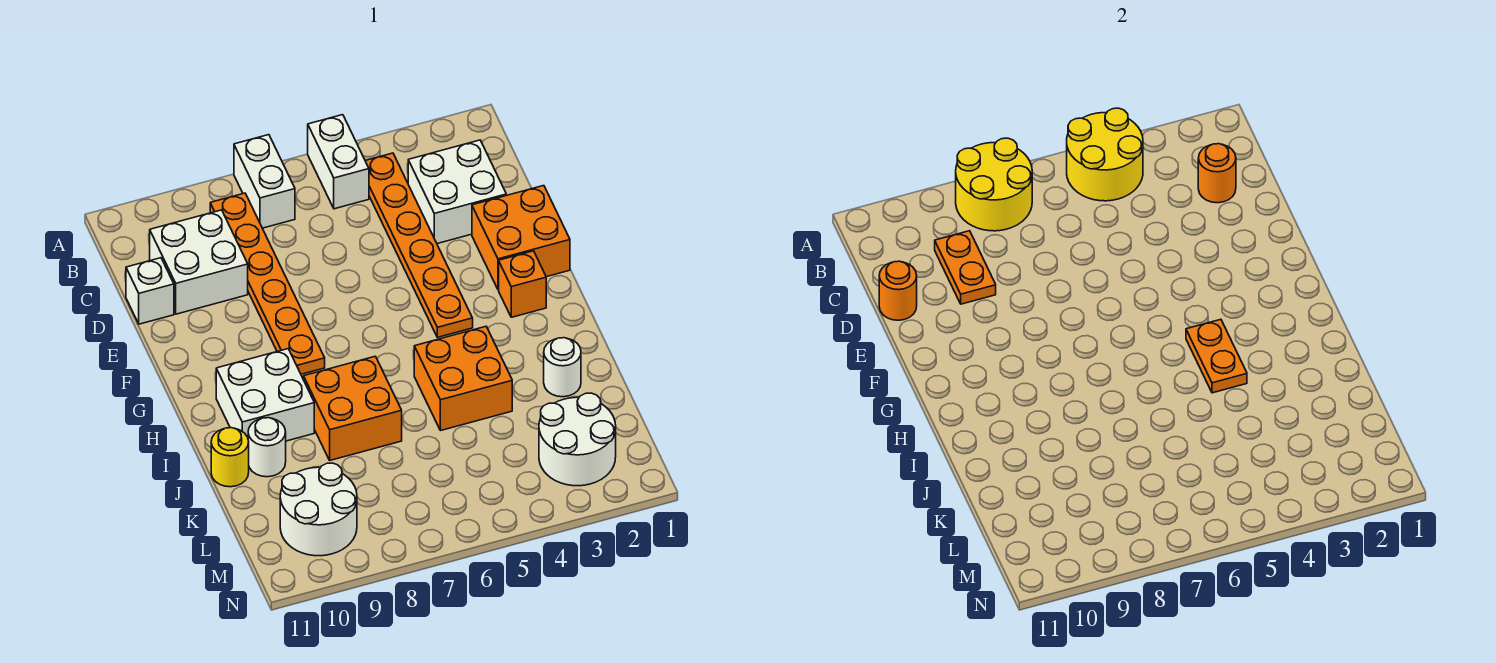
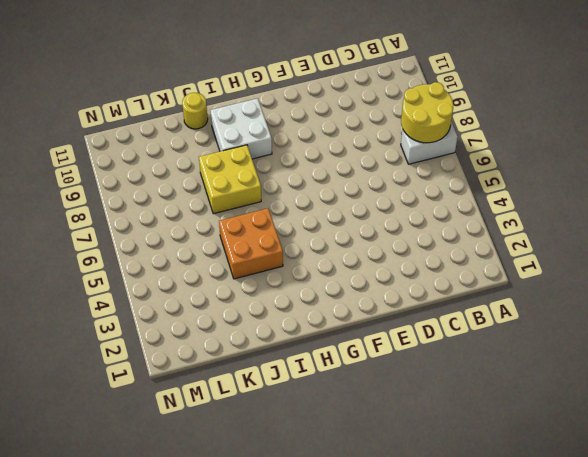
yellow 2x2 brick [199,145,261,214] -> orange 2x2 brick [304,356,402,460]
none -> white 1x2 brick [308,115,369,209]
none -> orange 1x6 plate [365,153,473,337]
none -> orange 1x6 plate [210,193,325,374]

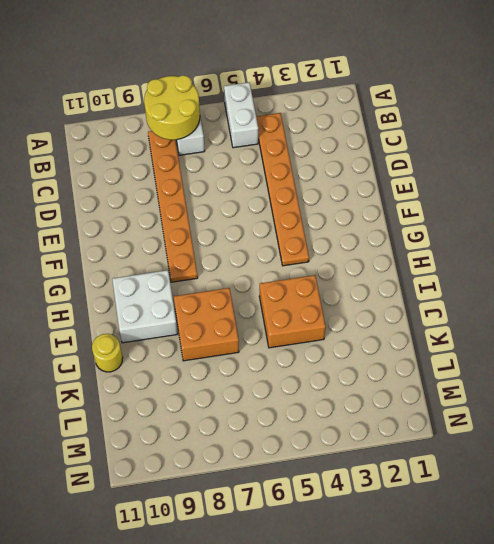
none -> white 2x2 brick [408,140,506,244]
none -> white 2x2 brick [150,210,248,314]
none -> white 1x1 brick [126,258,174,324]

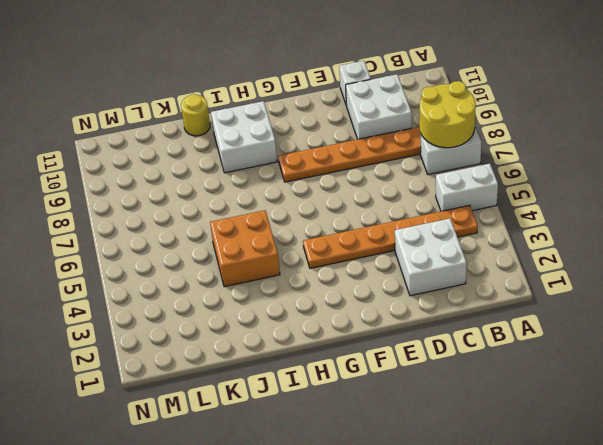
none -> orange 2x2 brick [472,186,570,290]
none -> orange 1x1 brick [499,251,546,317]
none -> orange 2x2 brick [304,356,402,460]

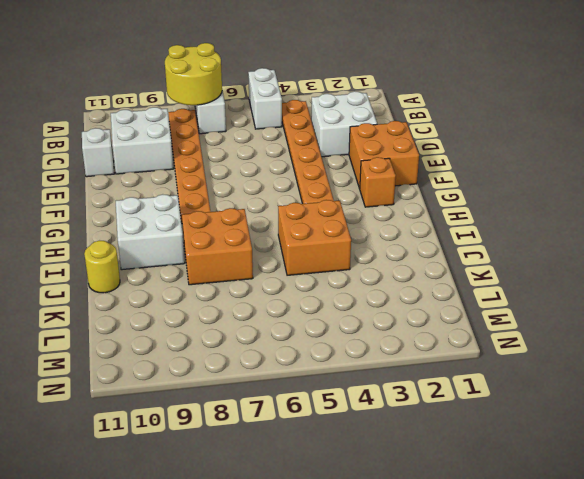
none -> white 1x1 round brick [544,338,581,397]
none -> white 1x1 round brick [248,418,286,477]
none -> white 2x2 round brick [539,393,616,486]

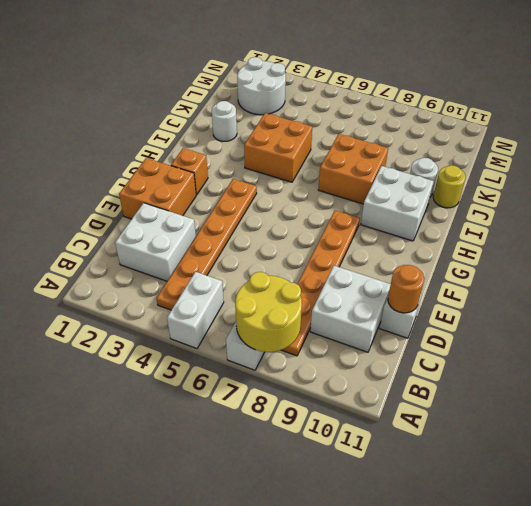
none -> white 2x2 round brick [280,463,357,556]
none -> yellow 2x2 round brick [1067,108,1143,201]
none -> orange 1x1 round brick [1198,144,1236,203]

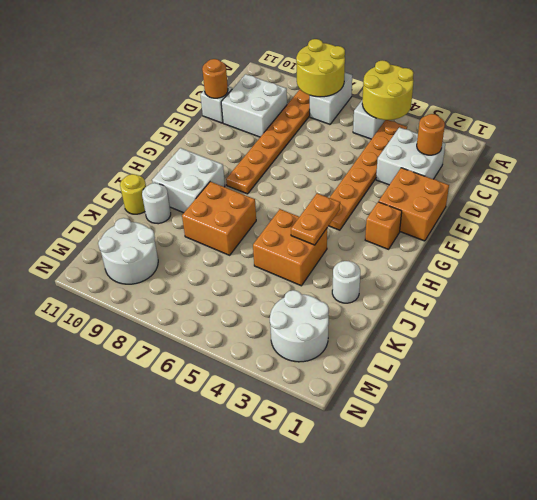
none -> orange 1x2 plate [935,231,996,304]

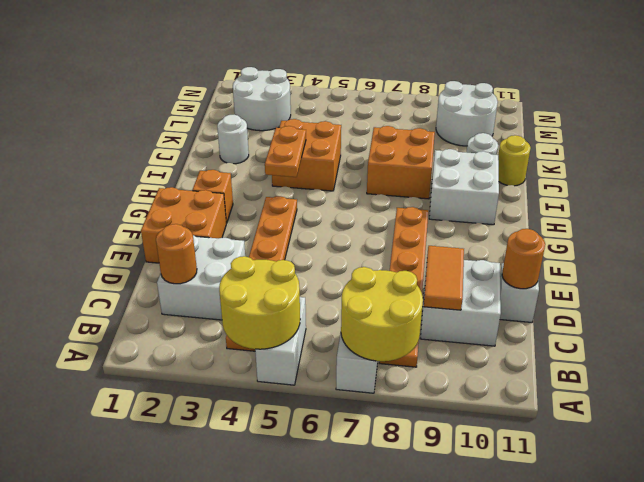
orange 1x2 tile [424,246,464,310] -> orange 1x2 plate [935,231,996,304]

